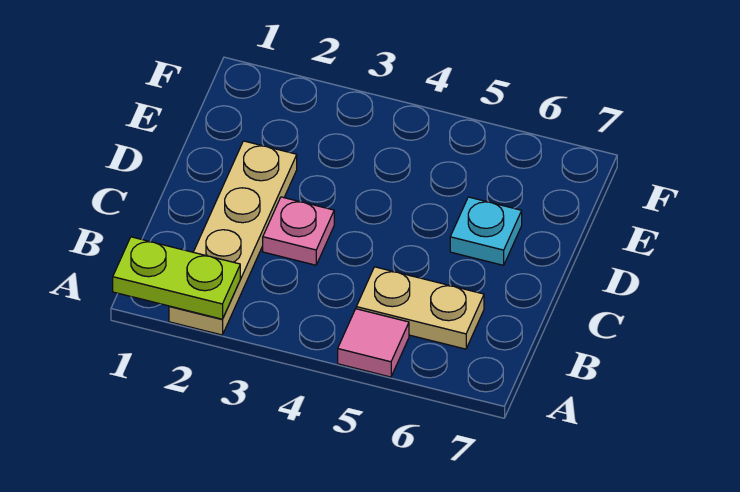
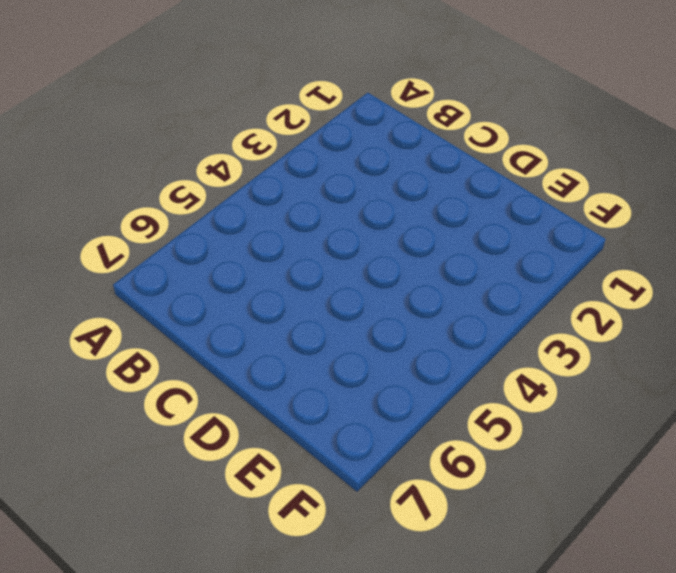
none -> tan 1x4 plate [169,141,297,335]
none -> pink 1x1 tile [338,309,409,377]

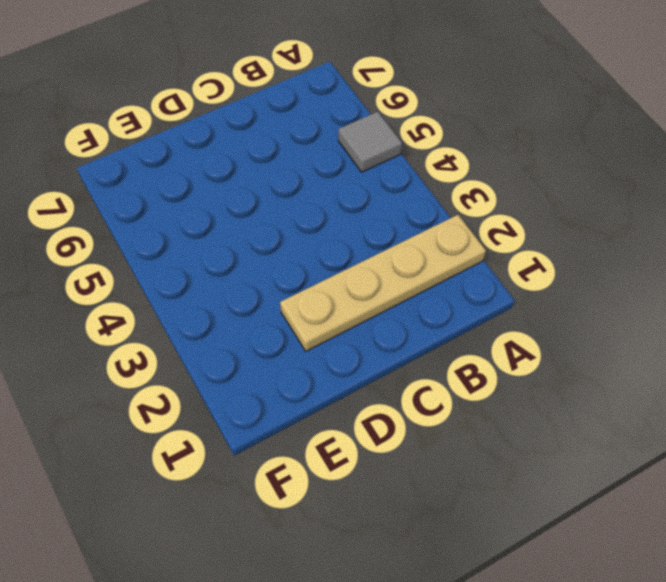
grey 1x1 tile [338,112,402,172] -> pink 1x1 tile [338,309,409,377]
none -> tan 1x2 plate [356,267,484,349]
none -> pink 1x1 plate [263,197,334,265]

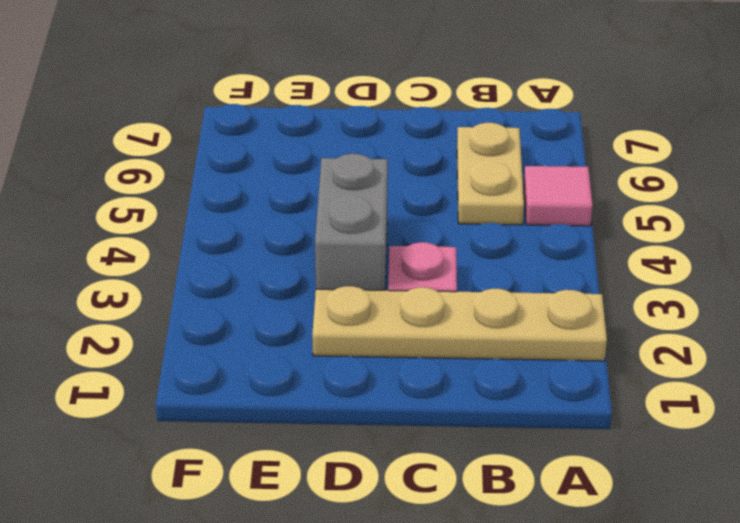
grey 1x2 brick [315,154,388,290] -> none
none -> cyan 1x1 plate [450,197,522,265]
none -> lime 1x2 plate [113,237,240,319]

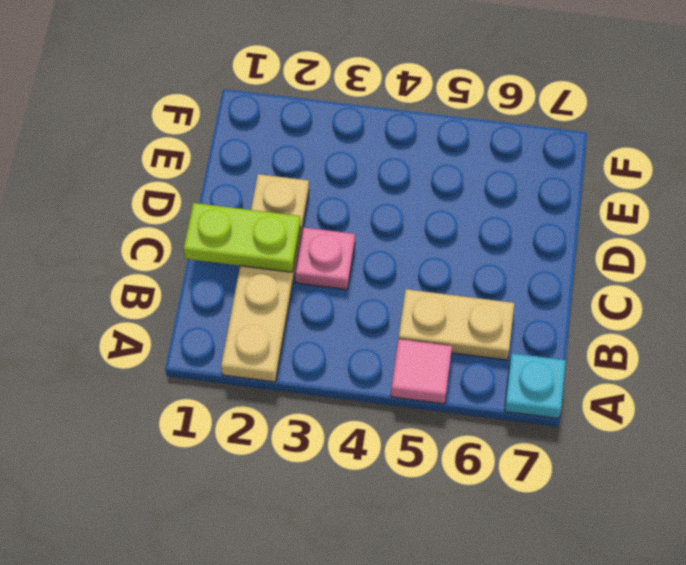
cyan 1x1 plate [505,353,566,419] -> cyan 1x1 plate moved to [450,197,522,265]
lime 1x2 plate [184,203,300,272] -> lime 1x2 plate moved to [113,237,240,319]

